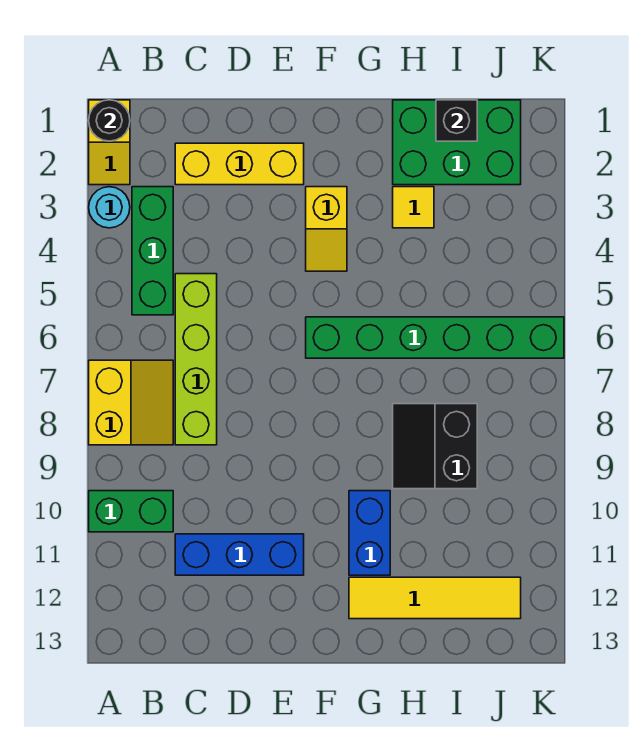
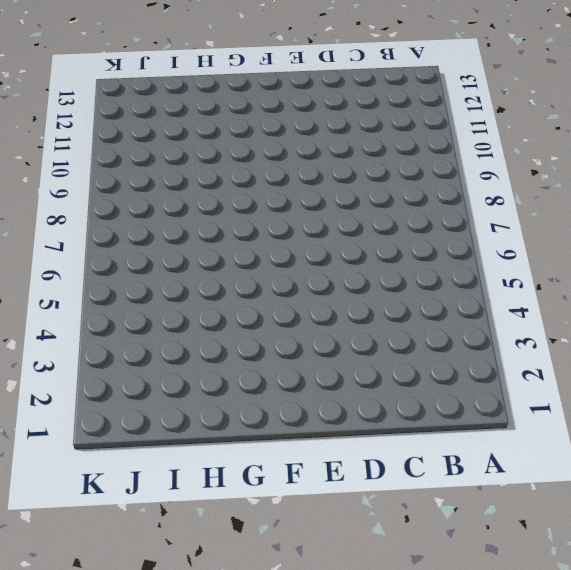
none -> yellow 1x2 slope [89,100,130,185]
none -> cyan 1x1 round brick [89,187,130,228]
none -> yellow 2x2 slope [89,360,173,445]

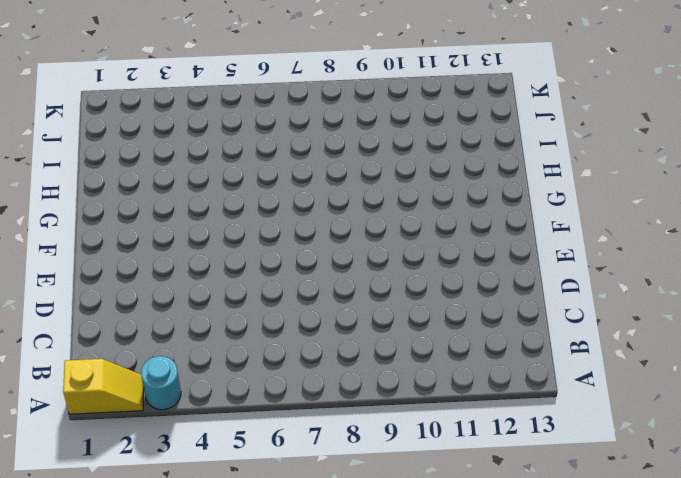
none -> yellow 2x2 slope [89,360,173,445]
none -> green 1x2 brick [89,491,173,532]
none -> green 1x3 brick [132,187,173,315]

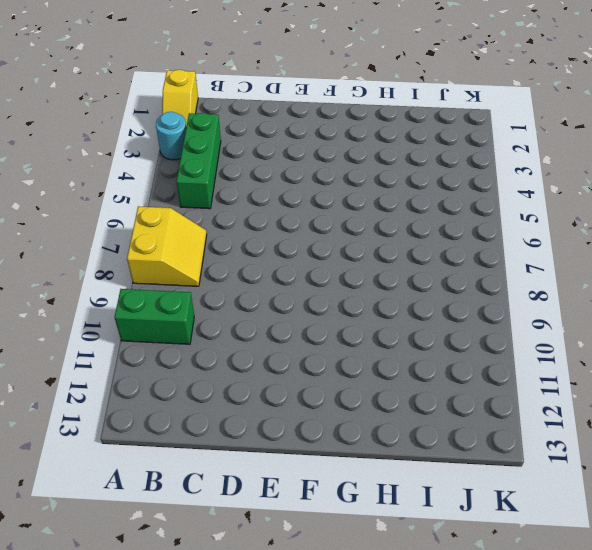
none -> yellow 1x3 brick [175,143,304,185]
none -> lime 1x4 brick [175,274,217,445]
none -> blue 1x3 brick [175,534,304,575]

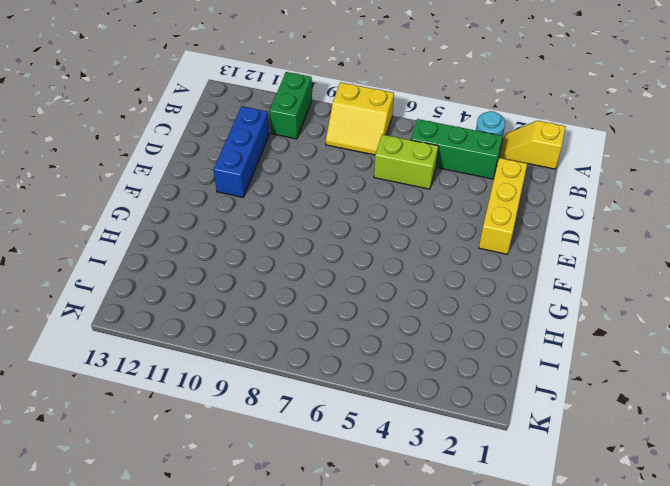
lime 1x2 brick [374,134,438,189] -> lime 1x4 brick [175,274,217,445]
none -> yellow 1x2 slope [306,187,347,271]
none -> green 1x6 brick [306,317,564,358]
none -> blue 1x2 brick [349,491,390,575]

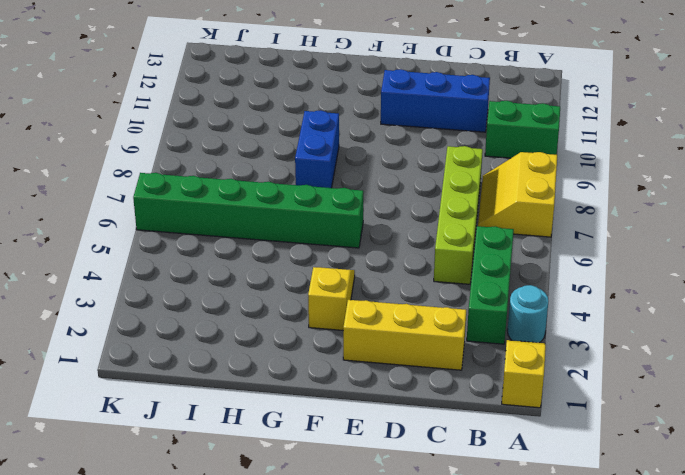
blue 1x2 brick [295,110,339,188] -> blue 1x2 brick moved to [349,491,390,575]
none -> yellow 1x4 tile [349,577,521,619]
none -> green 2x3 brick [393,100,521,185]
none -> yellow 1x1 tile [393,187,434,228]

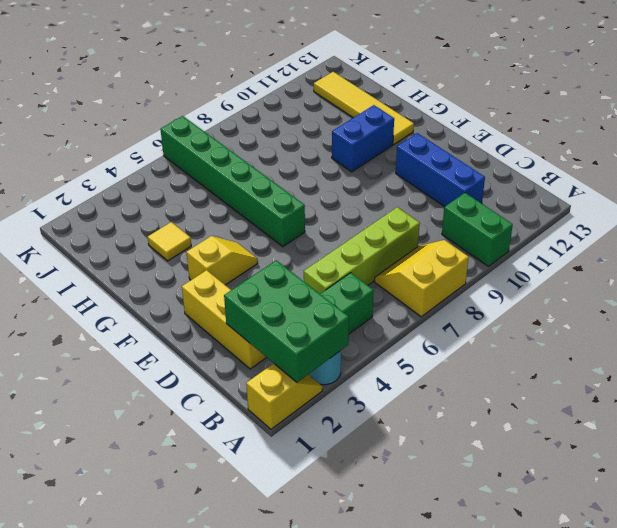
green 2x3 brick [224,260,349,382] -> green 2x3 brick moved to [393,100,521,185]
none -> black 2x2 slope [393,404,477,489]
none -> black 1x1 round brick [89,100,130,141]
none -> black 1x1 brick [436,100,477,141]

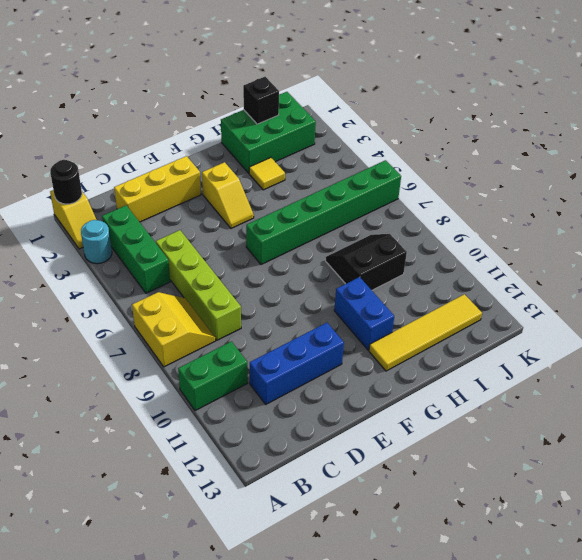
black 2x2 slope [325,234,407,290] -> black 2x2 slope turned to [393,404,477,489]

